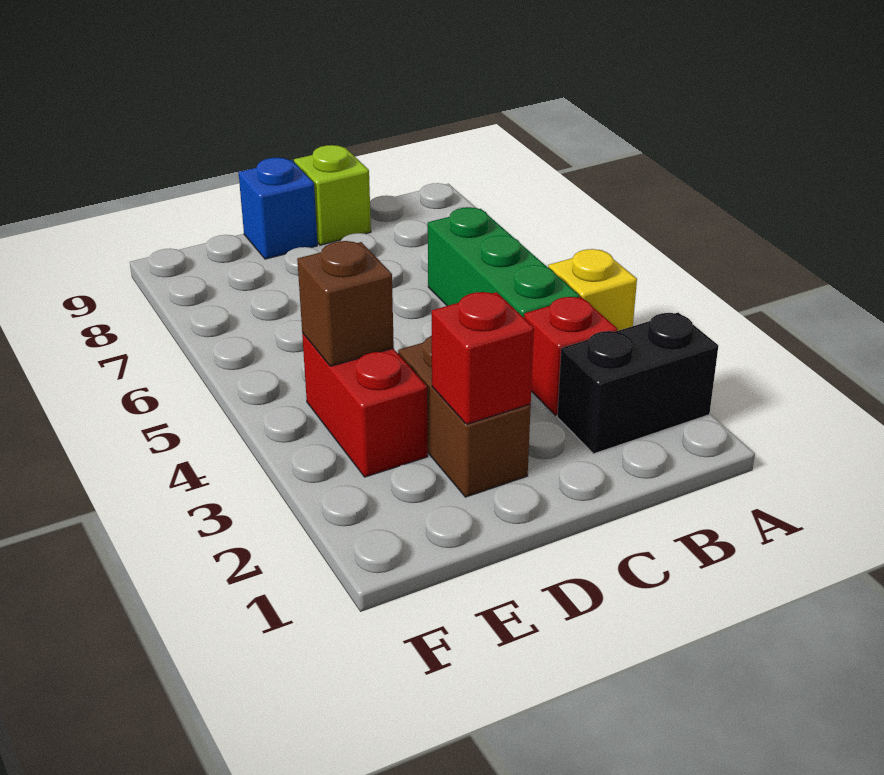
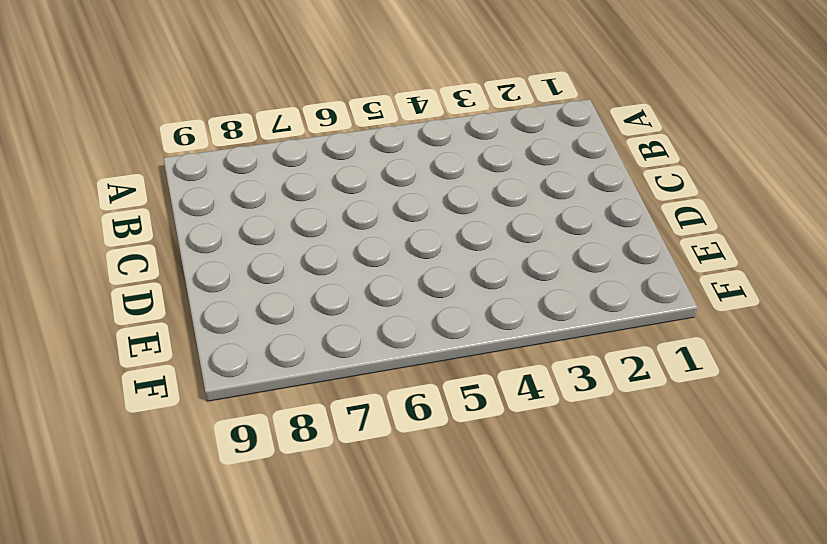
none -> black 1x2 brick [557,313,718,454]
none -> yellow 1x1 brick [548,249,637,331]

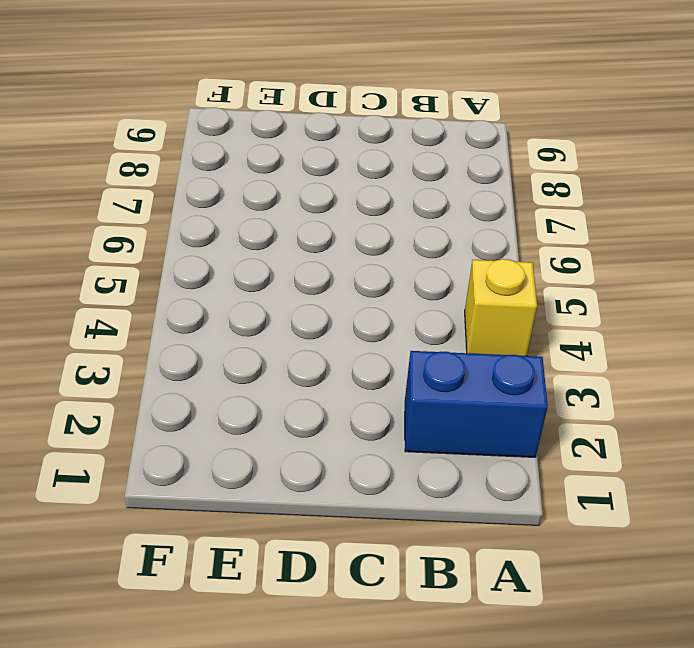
blue 1x2 brick [405,351,548,457] -> black 1x2 brick [557,313,718,454]
none -> red 1x1 brick [524,297,617,415]
none -> green 1x3 brick [428,207,579,318]

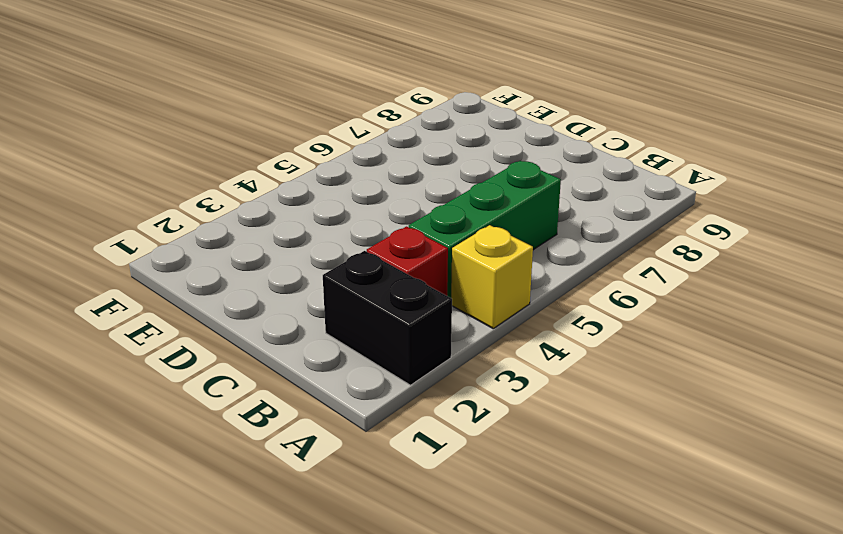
none -> lime 1x1 brick [294,145,371,245]
none -> brown 1x2 brick [398,336,531,497]

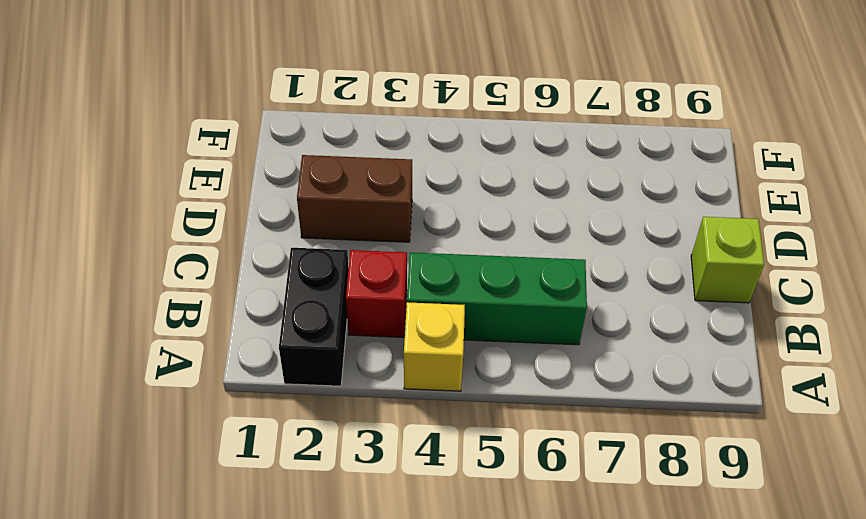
none -> blue 1x1 brick [239,158,317,259]
none -> red 1x2 brick [302,333,428,477]

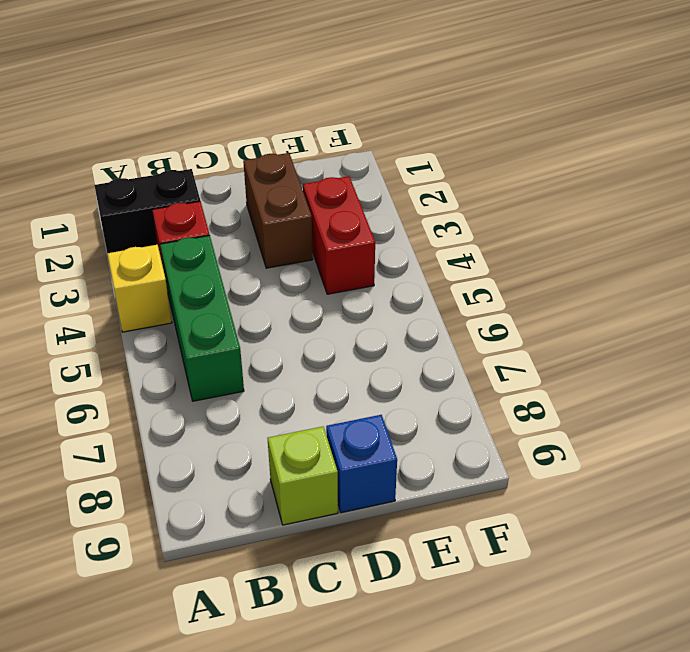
none -> red 1x1 brick [432,292,534,424]
none -> brown 1x1 brick [297,241,394,366]

